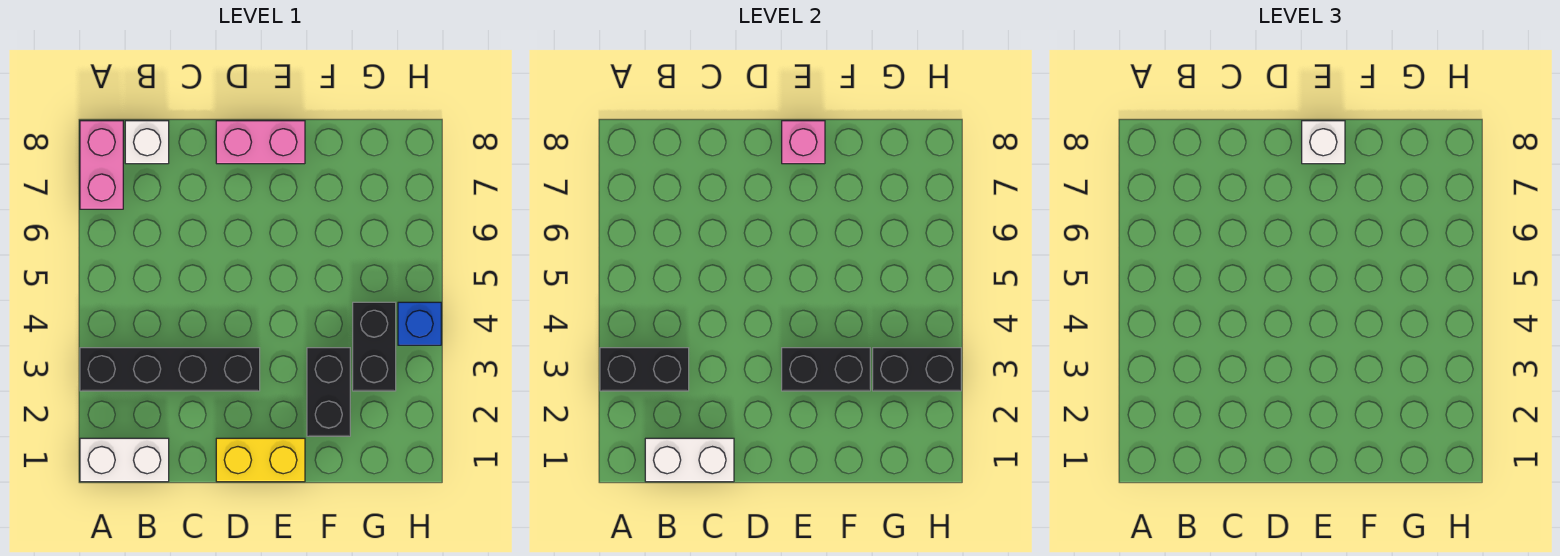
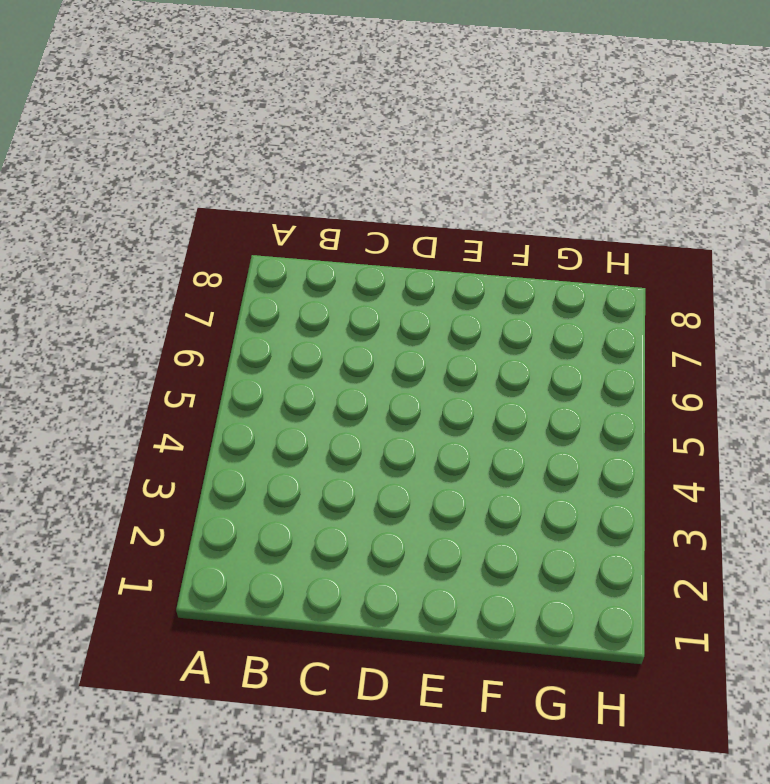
none -> white 1x2 brick [80,438,169,482]
none -> black 1x4 brick [80,348,260,391]
none -> pink 1x2 brick [80,121,123,209]

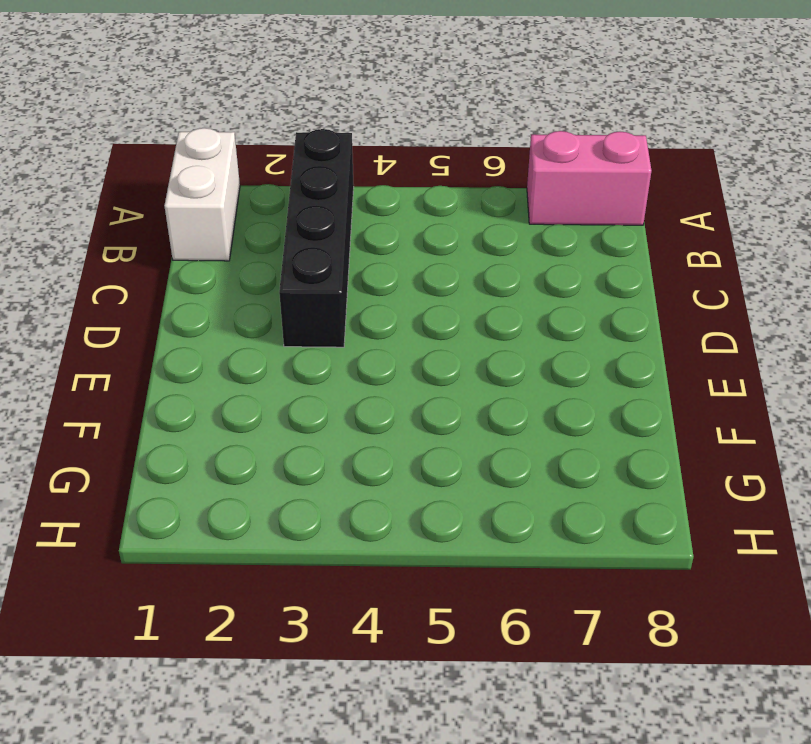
none -> white 1x1 brick [125,121,169,164]
none -> yellow 1x2 brick [216,438,305,482]
none -> pink 1x2 brick [216,121,305,164]

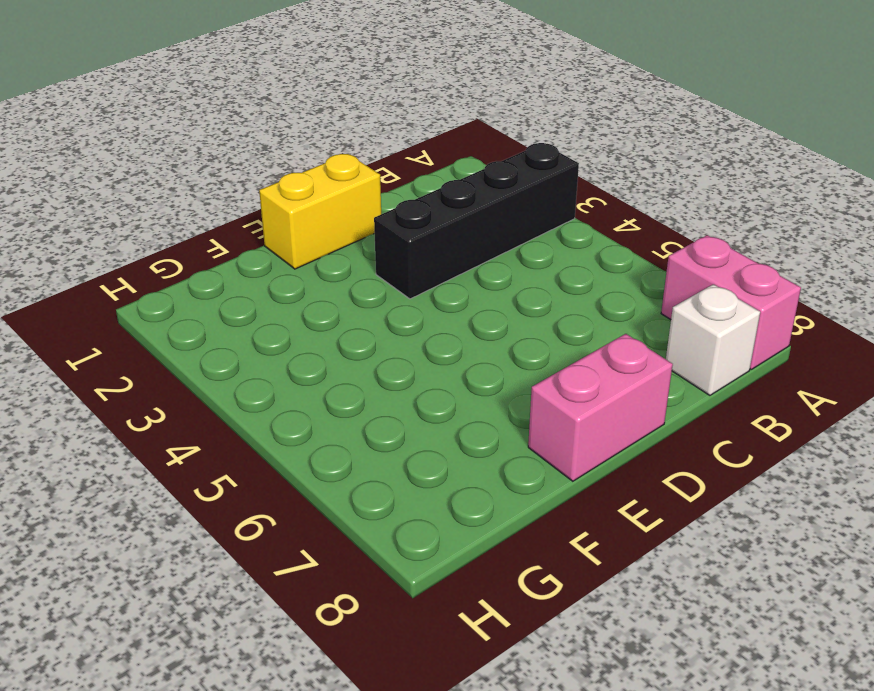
none -> white 1x2 brick [80,438,169,482]
none -> black 1x2 brick [307,348,350,436]
none -> black 1x2 brick [353,302,396,391]

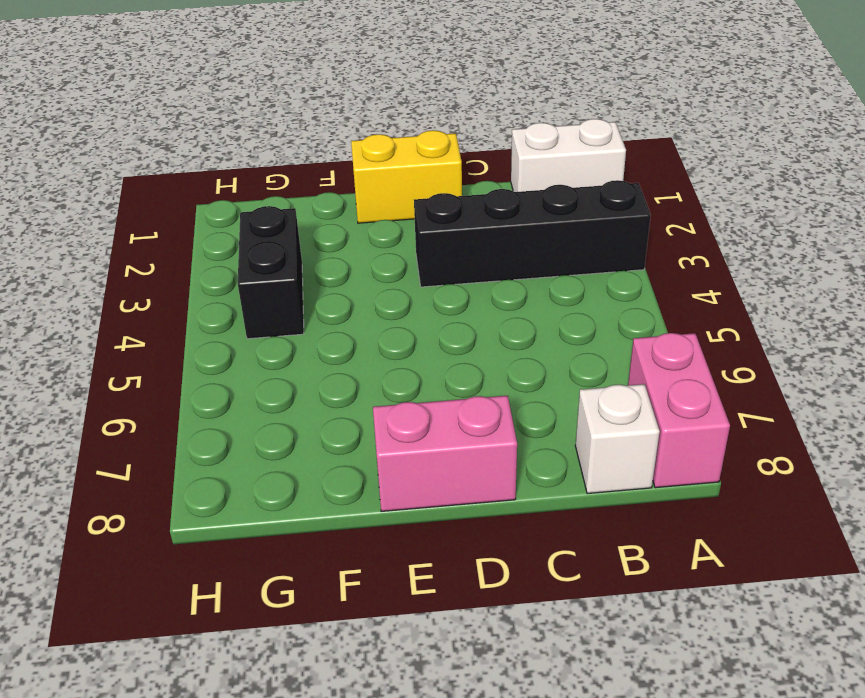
none -> black 1x2 brick [307,348,350,436]
none -> blue 1x1 brick [398,302,441,345]
none -> black 1x2 brick [600,348,689,391]

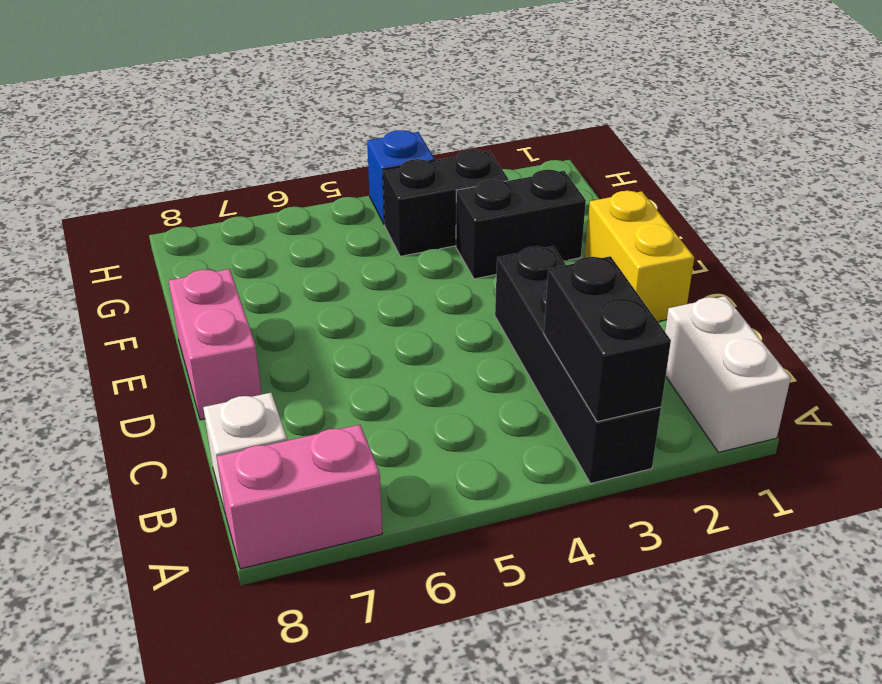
none -> white 1x2 brick [645,438,734,482]
none -> black 1x2 brick [782,348,870,391]
none -> pink 1x1 brick [782,121,825,164]

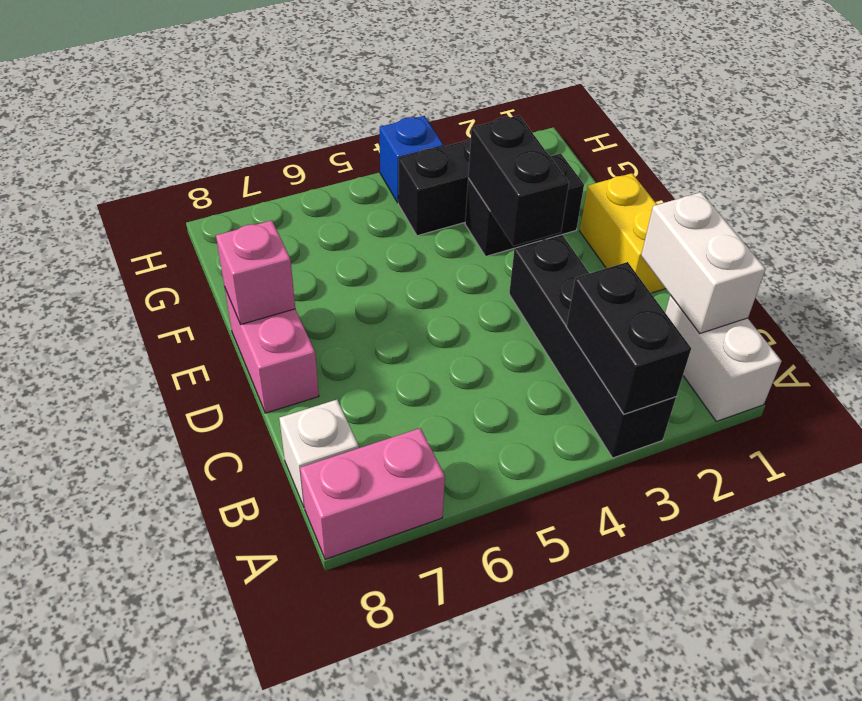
none -> black 1x2 brick [873,348,961,391]
none -> white 1x1 brick [1302,121,1345,164]

